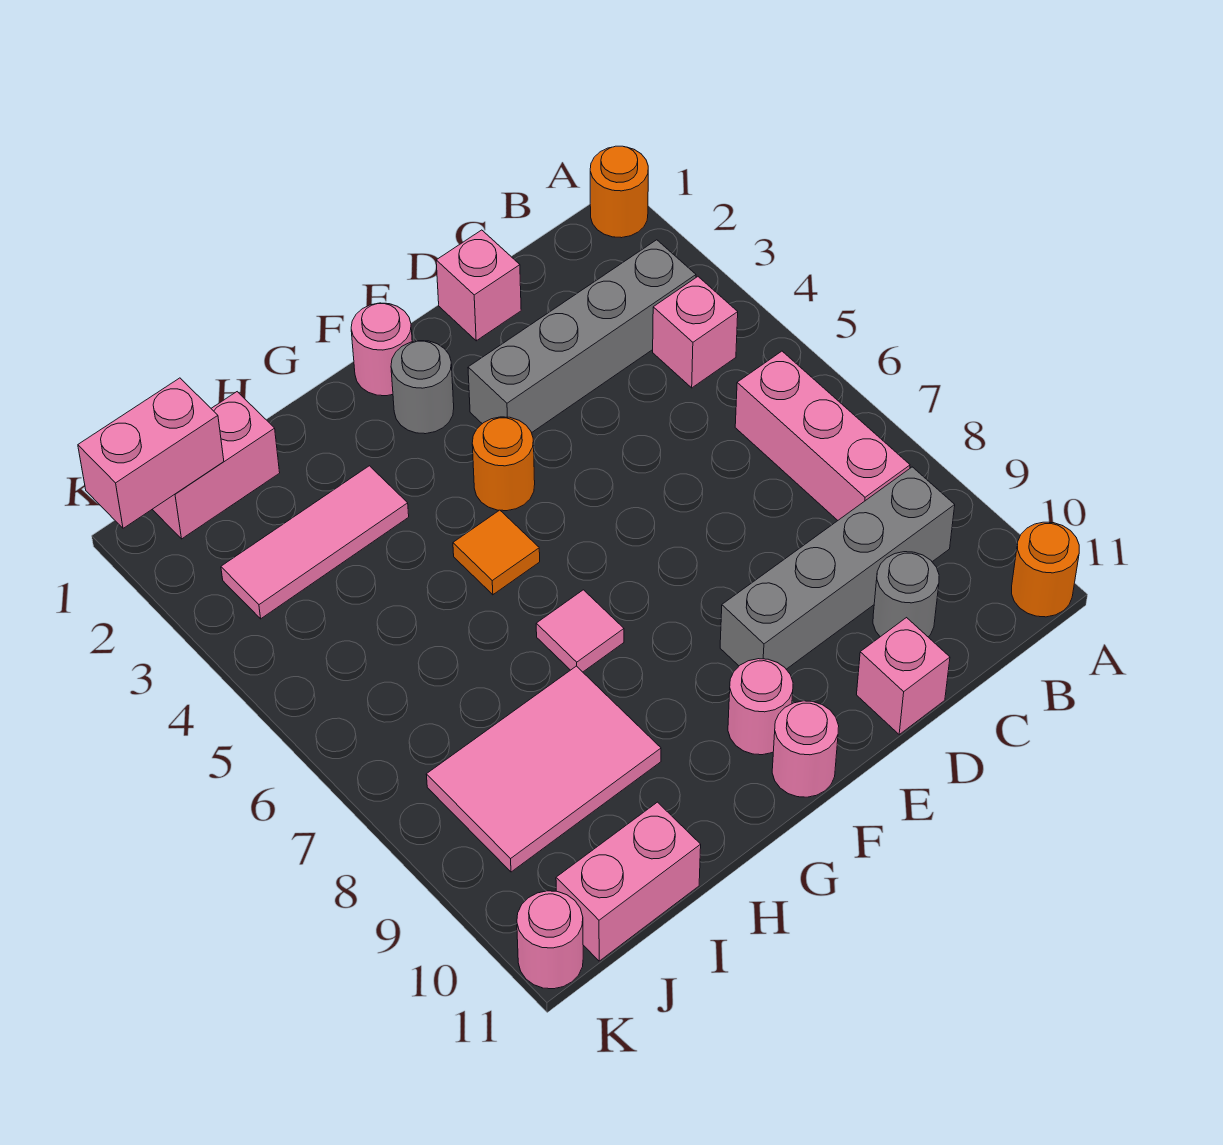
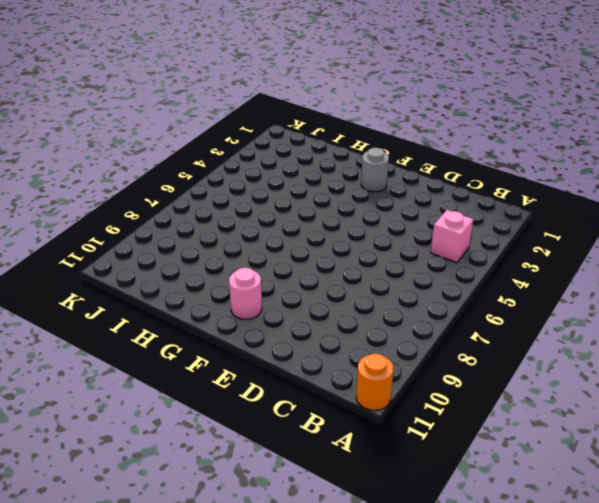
none -> orange 1x1 round brick [590,146,648,238]
none -> grey 1x4 brick [468,240,696,433]
none -> pink 1x3 brick [735,351,910,520]

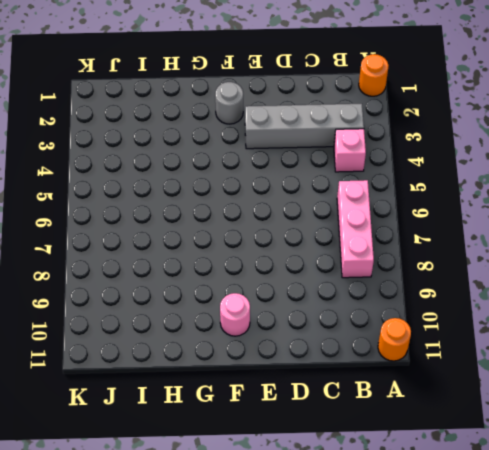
none -> grey 1x4 brick [720,467,955,669]
none -> grey 1x1 round brick [873,552,939,637]
none -> pink 1x1 brick [436,230,521,341]

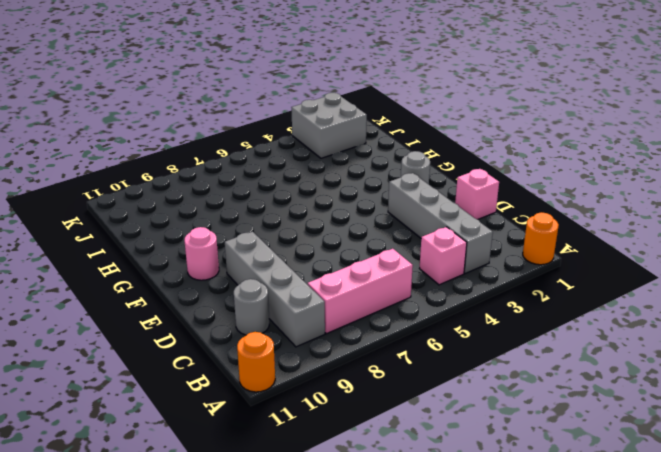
grey 2x2 brick [291,93,367,158] -> pink 1x3 tile [221,466,409,619]
none -> pink 1x1 brick [857,618,950,734]
none -> pink 1x1 round brick [351,303,412,396]
none -> orange 1x1 round brick [472,417,535,511]

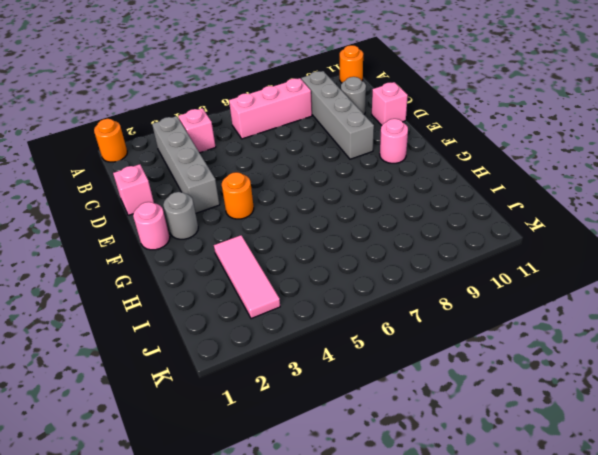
none -> pink 1x1 round brick [772,701,839,797]
none -> orange 1x1 tile [453,510,540,595]
none -> pink 1x1 tile [536,590,624,672]

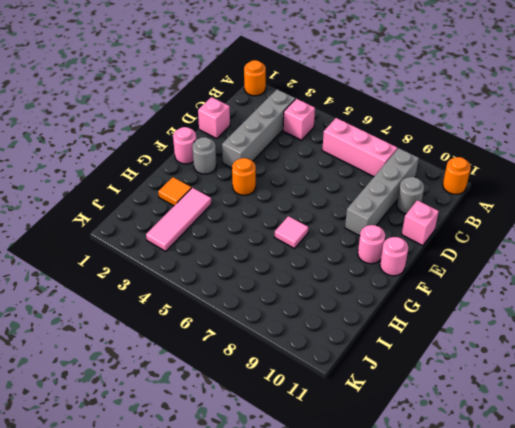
orange 1x1 tile [158,177,191,206] -> orange 1x1 tile moved to [453,510,540,595]
none -> pink 2x3 tile [426,666,661,872]
none -> pink 1x2 brick [152,392,280,539]
none -> pink 1x2 brick [556,802,701,961]

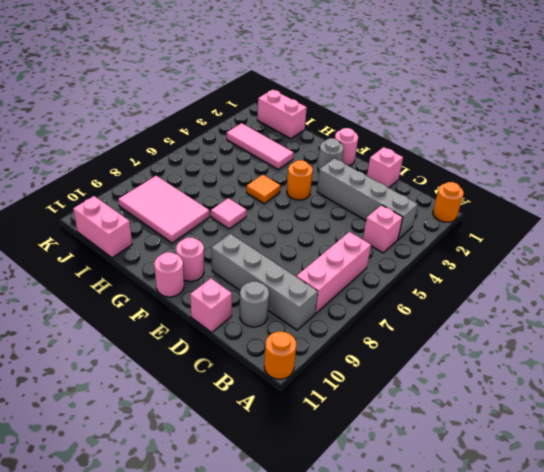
none -> pink 1x1 round brick [517,891,583,989]
none -> pink 1x2 brick [78,378,224,528]

